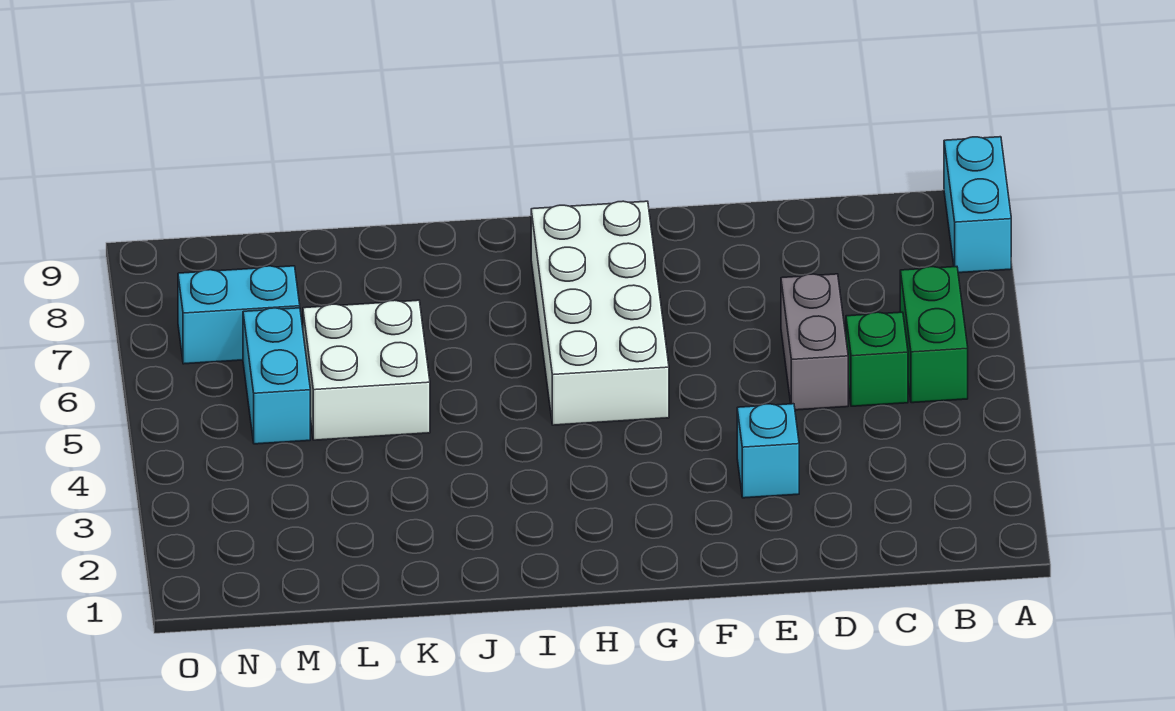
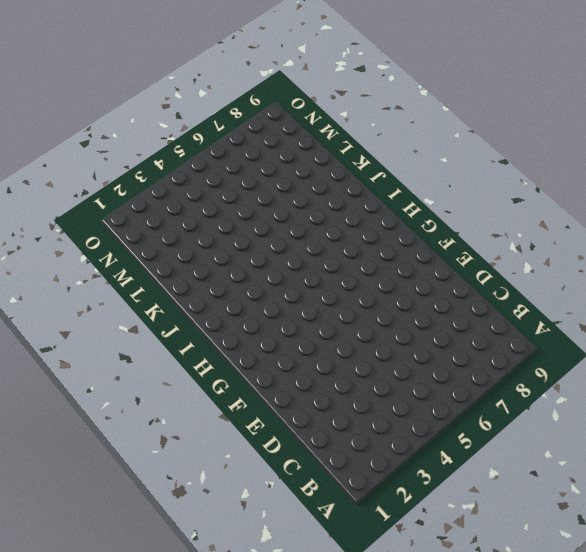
none -> cyan 1x2 brick [944,137,1011,273]
none -> green 1x2 brick [900,267,968,403]

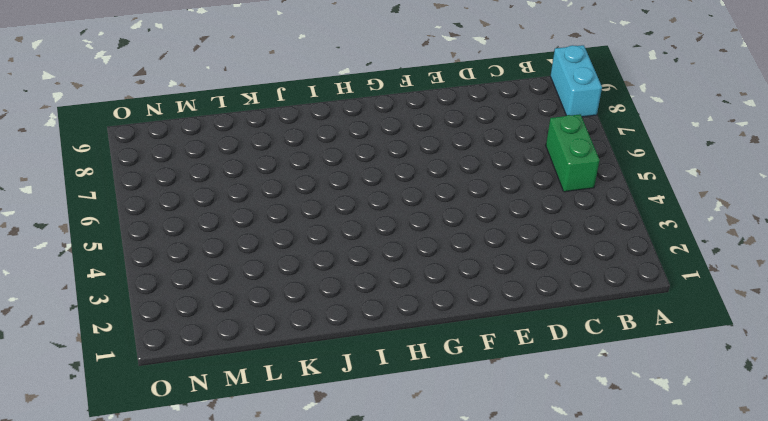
none -> green 1x1 brick [846,312,908,406]
none -> grey 1x2 brick [781,274,848,410]

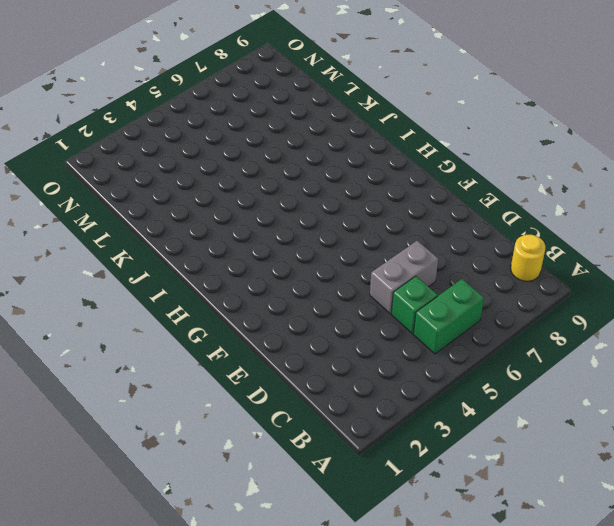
yellow 1x1 round brick [511,235,545,281] -> none
none -> cyan 1x2 brick [944,137,1011,273]
none -> cyan 1x1 brick [737,404,799,498]

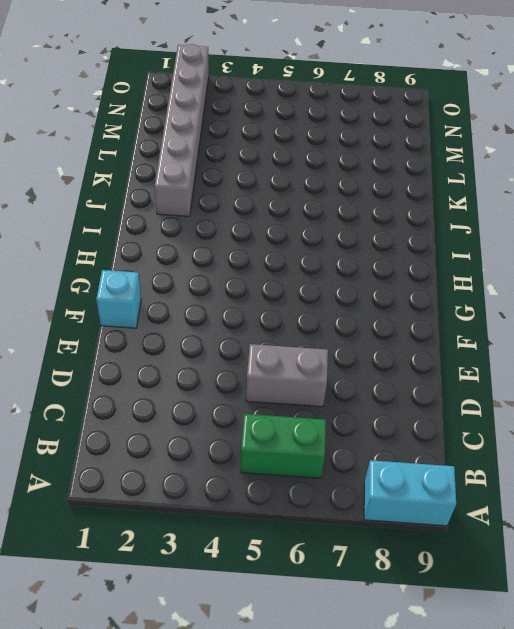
cyan 1x1 brick [96,270,141,328] -> cyan 1x1 brick moved to [737,404,799,498]
grey 1x6 brick [154,44,209,216] -> none
none -> green 1x1 brick [846,312,908,406]
none -> white 2x4 brick [531,201,669,425]

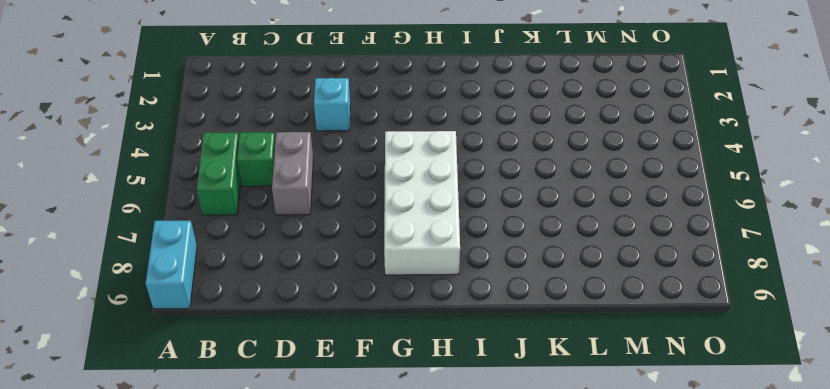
none -> white 2x2 brick [303,300,430,440]
none -> cyan 1x2 brick [243,308,310,444]

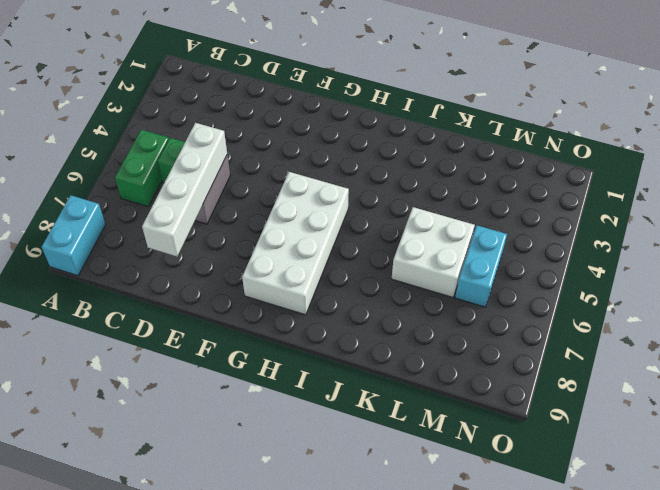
white 1x4 brick [142,123,227,256] -> none
none -> cyan 1x1 brick [737,404,799,498]
none -> cyan 1x2 brick [178,266,300,364]

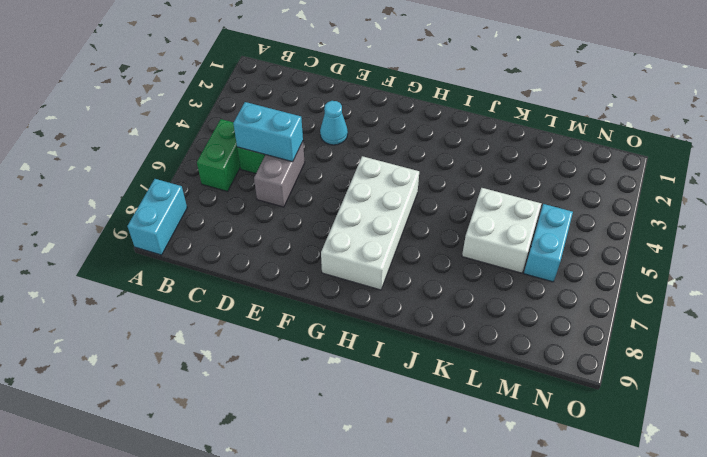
cyan 1x2 brick [233,102,303,162] -> cyan 1x2 brick moved to [178,266,300,364]
cyan 1x1 cone [320,101,348,145] -> cyan 1x1 brick [737,404,799,498]

